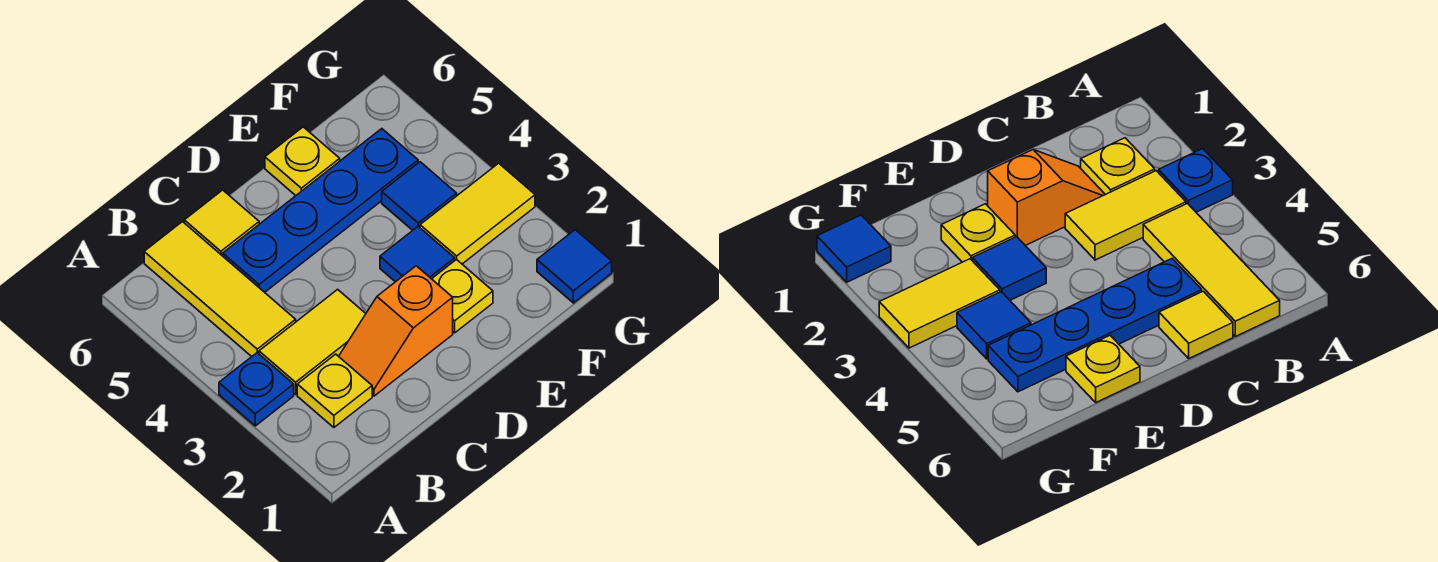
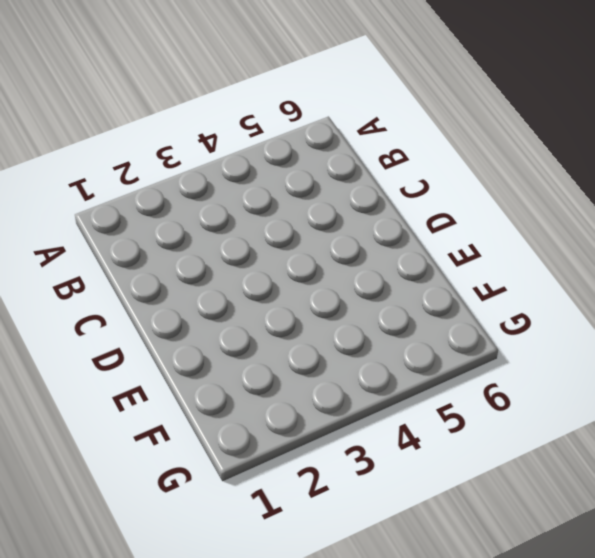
none -> blue 1x1 plate [219,353,294,426]
none -> yellow 1x1 plate [297,354,372,427]
none -> yellow 1x2 tile [259,289,366,394]

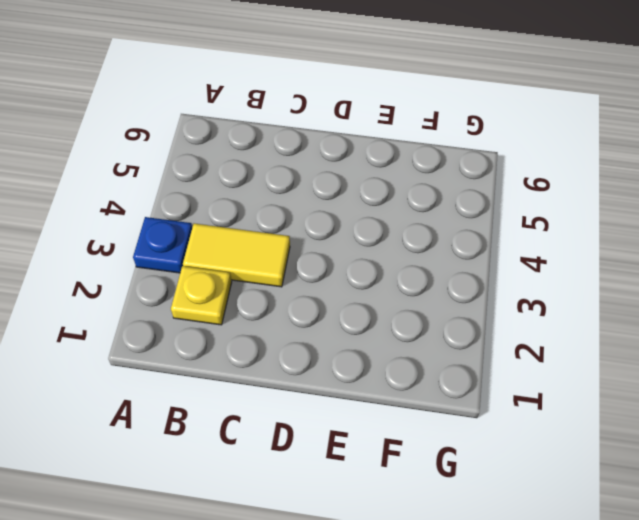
none -> yellow 1x3 tile [144,222,296,357]
none -> orange 1x2 slope [339,266,453,396]
none -> blue 1x4 plate [223,129,418,292]

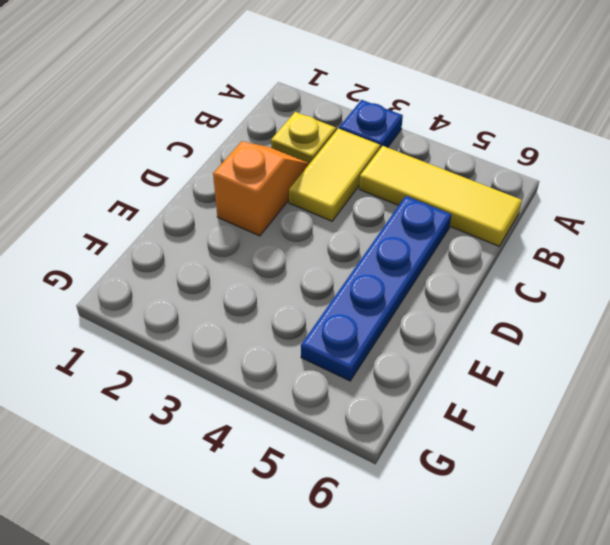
none -> yellow 1x1 tile [184,190,259,256]
none -> yellow 1x1 plate [432,259,493,333]
none -> blue 1x1 tile [380,226,455,282]

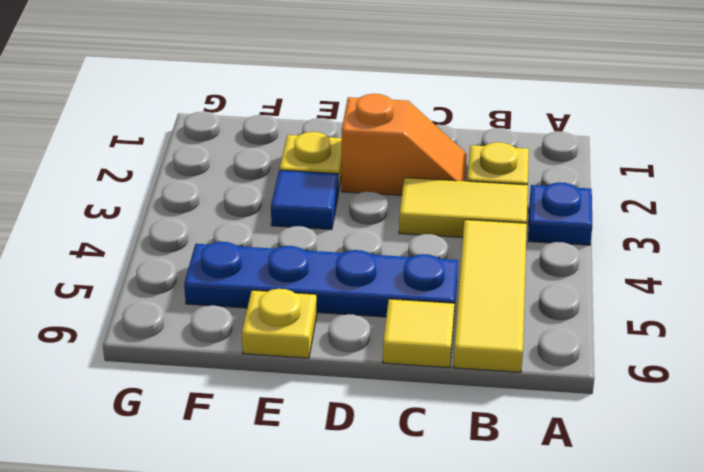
none -> yellow 1x2 tile [420,163,535,264]
none -> blue 1x1 tile [382,162,457,230]
none -> blue 1x1 tile [537,230,612,303]

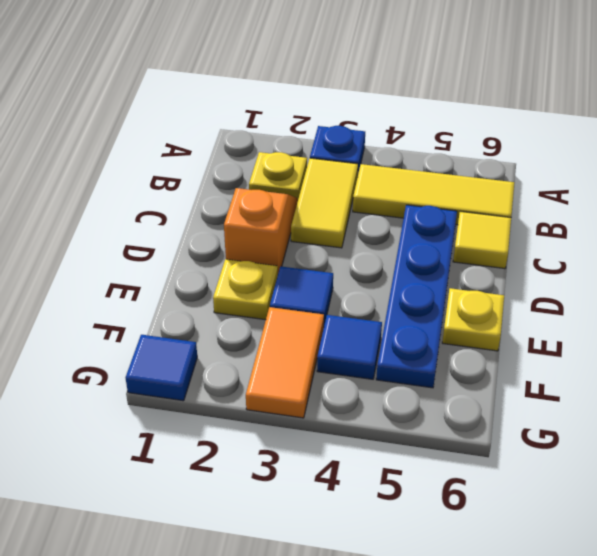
orange 1x2 tile [246,307,324,418] -> yellow 1x2 tile [420,163,535,264]

